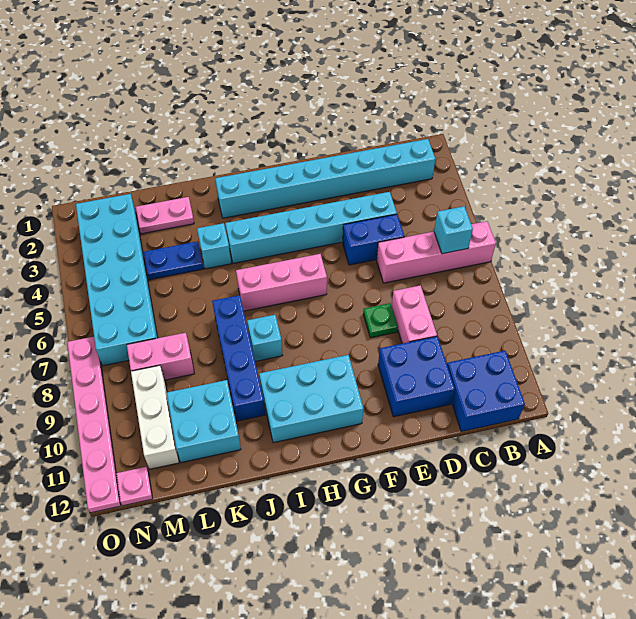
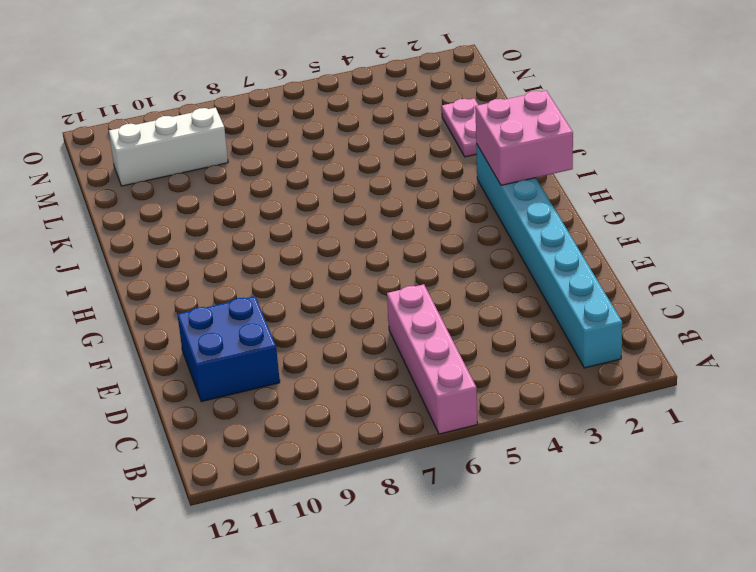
pink 2x2 brick [475,91,573,185] -> none
none -> blue 2x2 brick [447,351,525,432]
none -> cyan 1x6 brick [225,192,397,263]
none -> blue 1x2 brick [343,214,404,265]

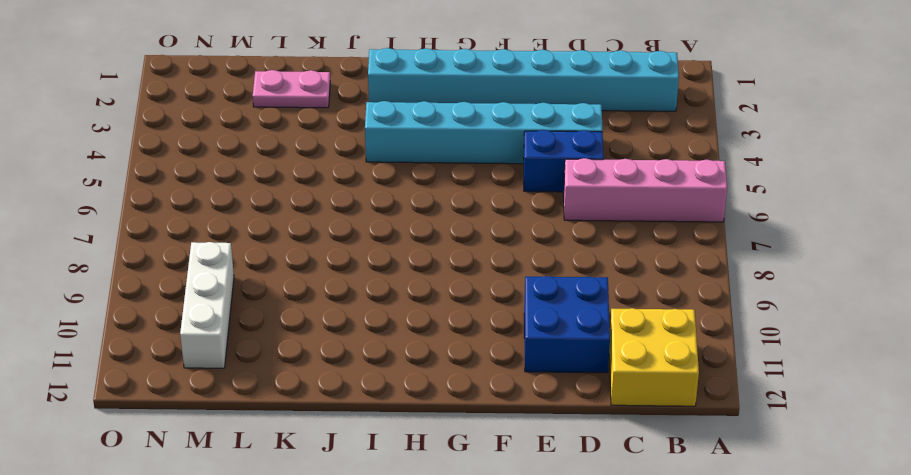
yellow 2x2 brick [609,308,699,406] -> blue 2x2 brick [447,351,525,432]
none -> pink 1x2 brick [392,285,437,344]
none -> green 1x1 plate [363,303,398,338]
none -> pink 1x3 brick [236,254,327,311]

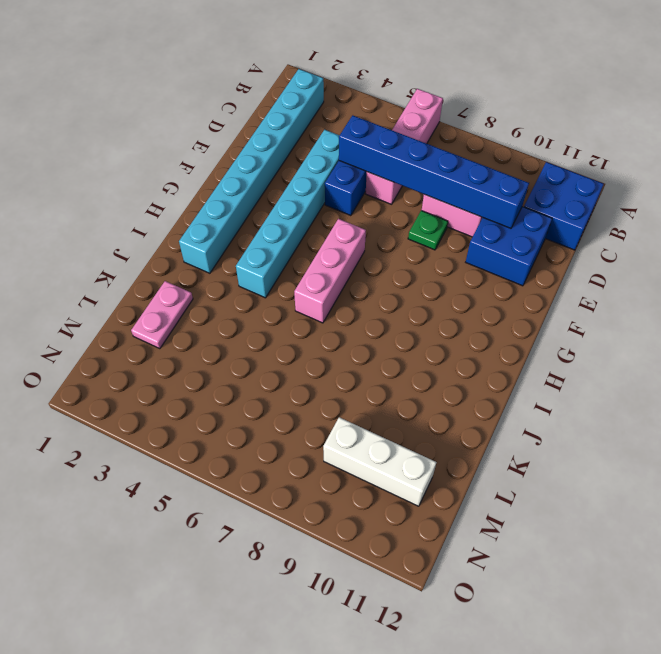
blue 1x6 brick [339,115,529,228] -> none
none -> cyan 2x3 brick [259,355,363,443]
none -> cyan 1x1 brick [247,315,283,361]
none -> cyan 1x1 brick [197,223,231,269]

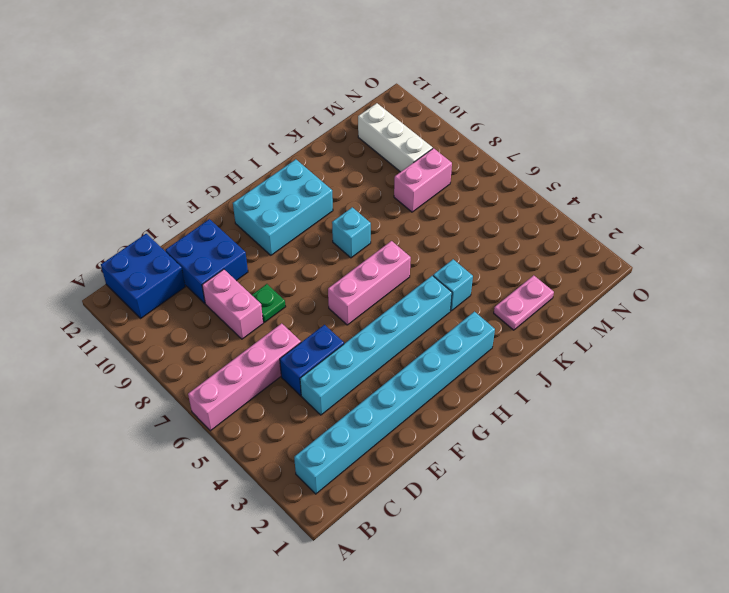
none -> blue 1x4 brick [212,295,265,421]
none -> blue 1x2 plate [144,241,204,280]
none -> cyan 2x2 brick [167,380,241,463]

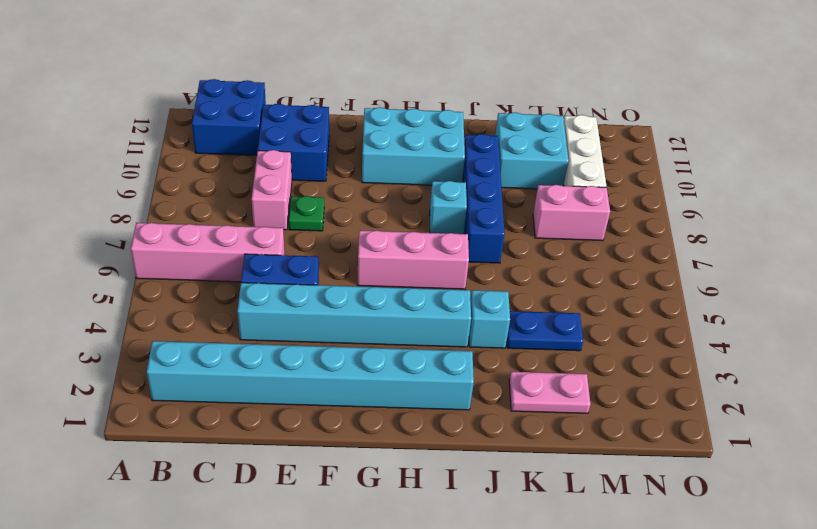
none -> cyan 2x6 brick [76,194,158,366]
none -> pink 1x1 plate [116,467,153,506]
none -> pink 1x6 plate [67,337,121,513]

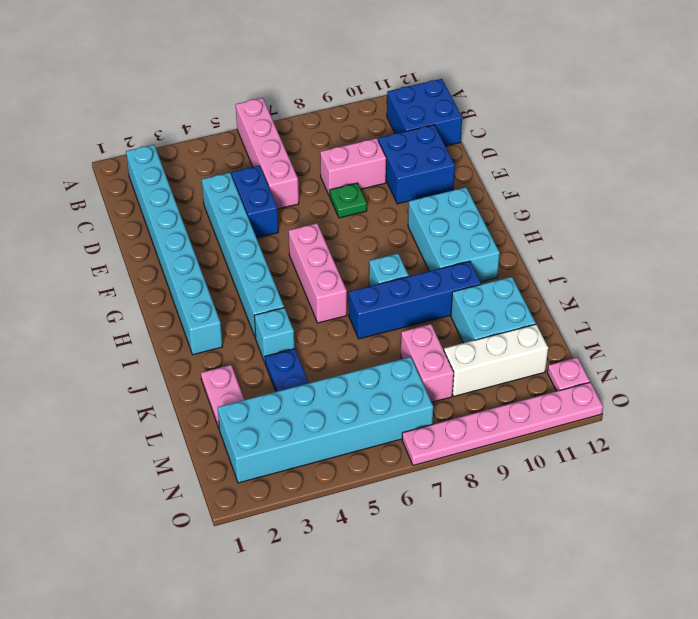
none -> cyan 1x1 brick [434,206,473,254]

